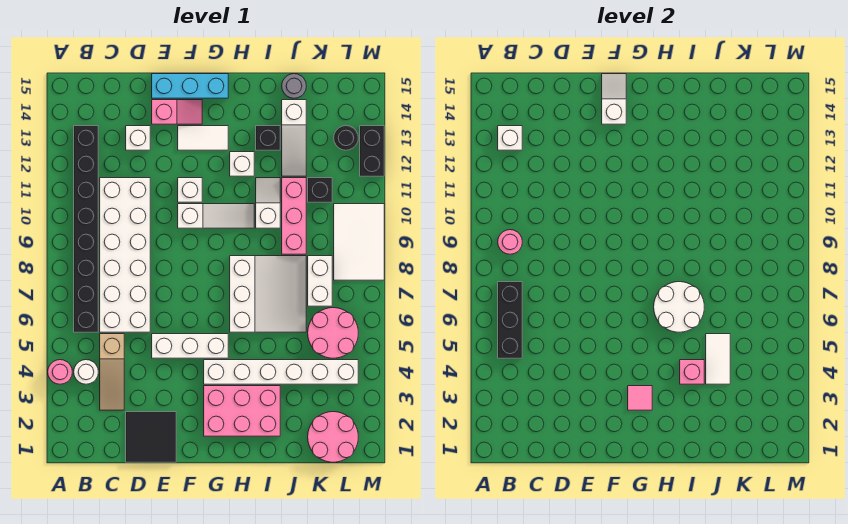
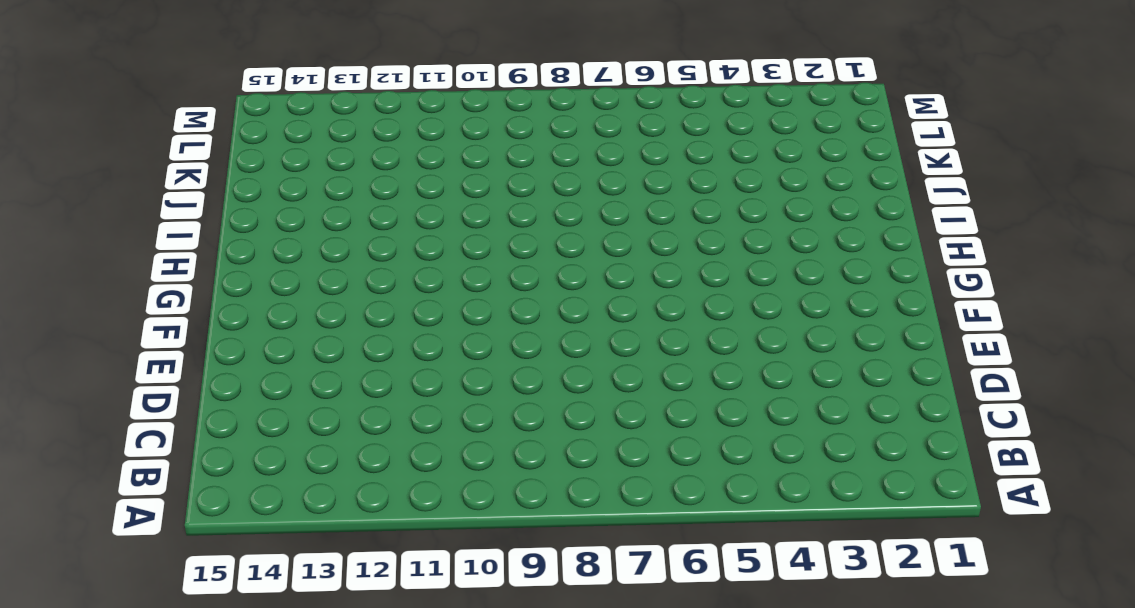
none -> pink 1x1 round brick [48,360,72,384]
none -> white 1x1 round brick [74,360,98,384]
none -> black 1x8 brick [74,126,98,332]
none -> tan 1x3 slope [100,334,124,410]

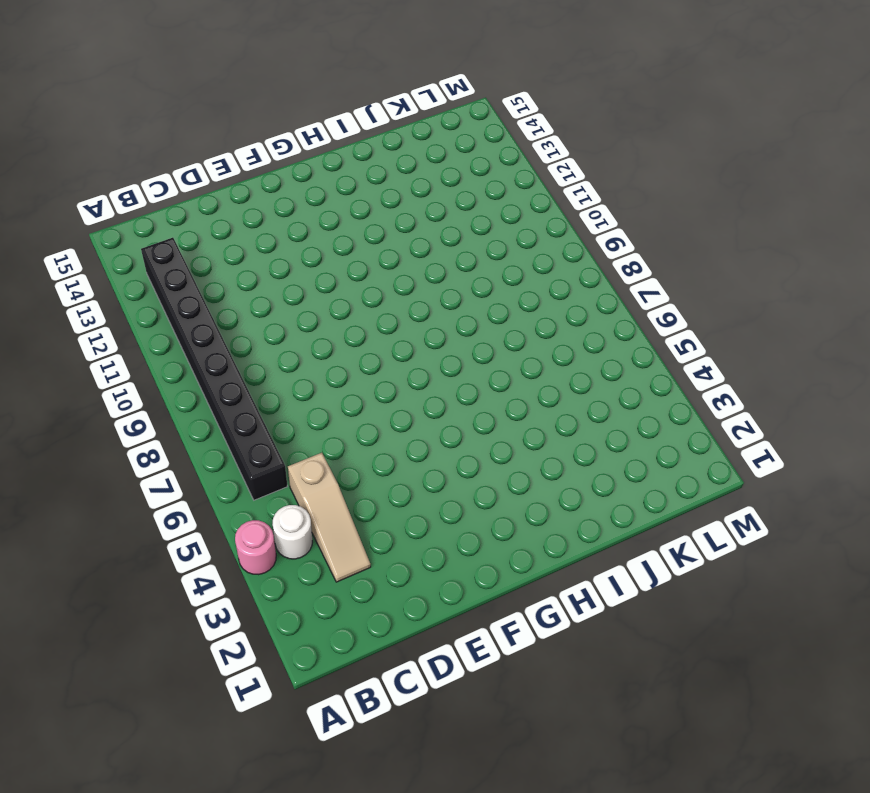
none -> white 2x6 brick [100,178,150,332]
none -> black 2x2 tile [126,412,176,462]
none -> white 1x1 brick [126,126,150,150]
none -> white 1x3 brick [152,334,228,358]

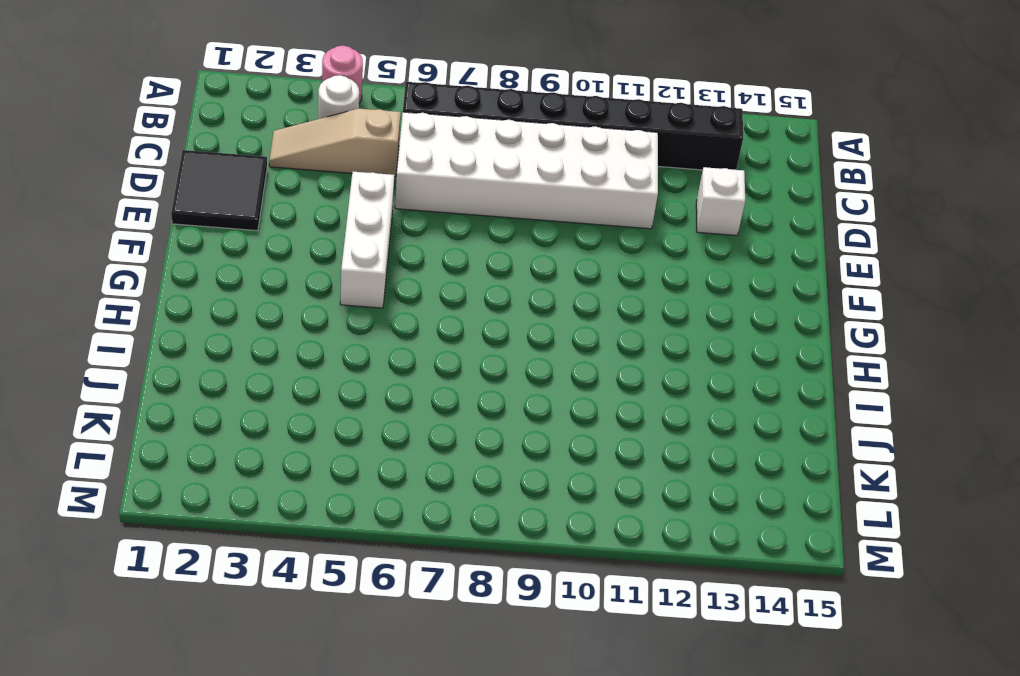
none -> pink 1x2 slope [152,100,202,124]
none -> cyan 1x3 brick [152,74,228,98]
none -> white 1x3 slope [178,204,254,228]
none -> white 1x1 brick [178,178,202,202]

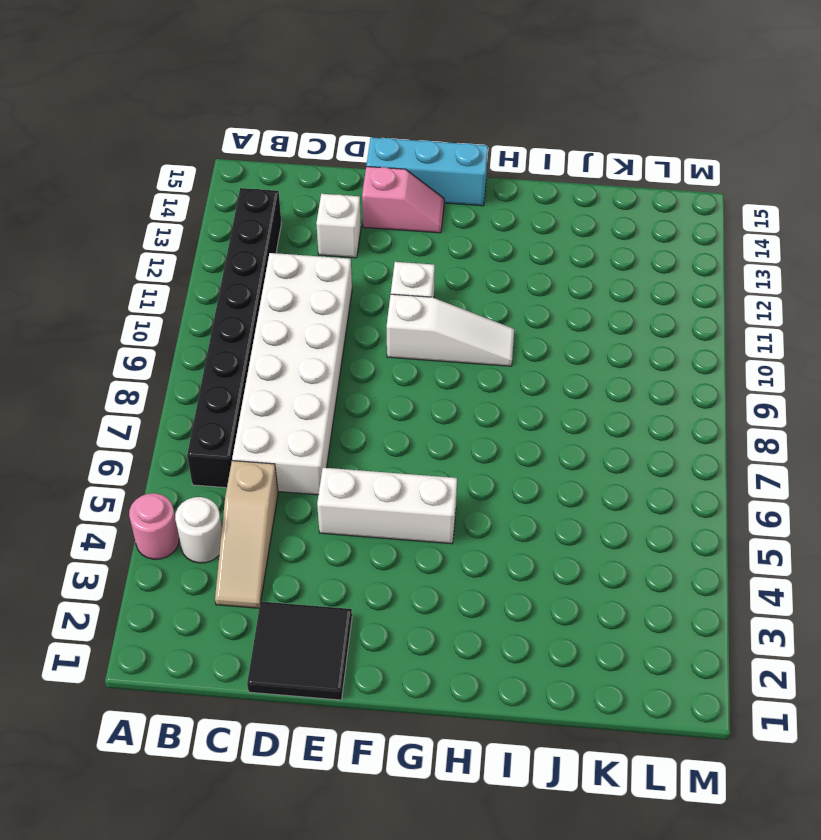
none -> white 1x2 tile [178,126,228,150]
none -> pink 2x3 brick [204,386,280,436]
none -> white 1x6 brick [204,360,358,384]
none -> white 3x3 slope [230,256,306,332]

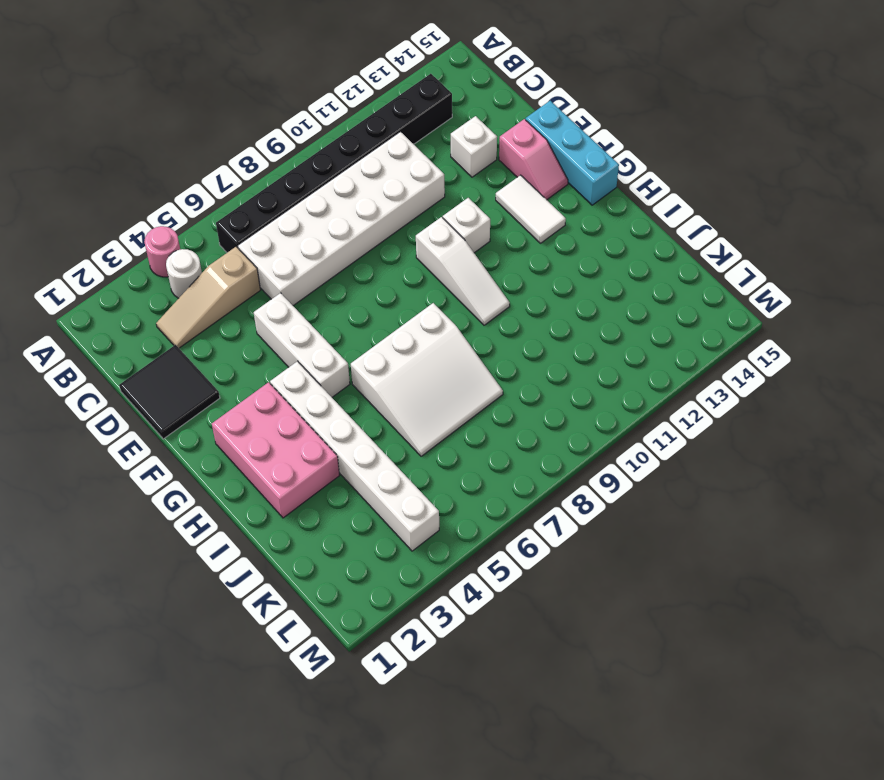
none -> white 1x1 brick [230,152,254,176]
none -> white 1x2 slope [256,178,280,228]
none -> black 1x1 brick [256,126,280,150]
none -> pink 1x3 brick [282,178,306,254]

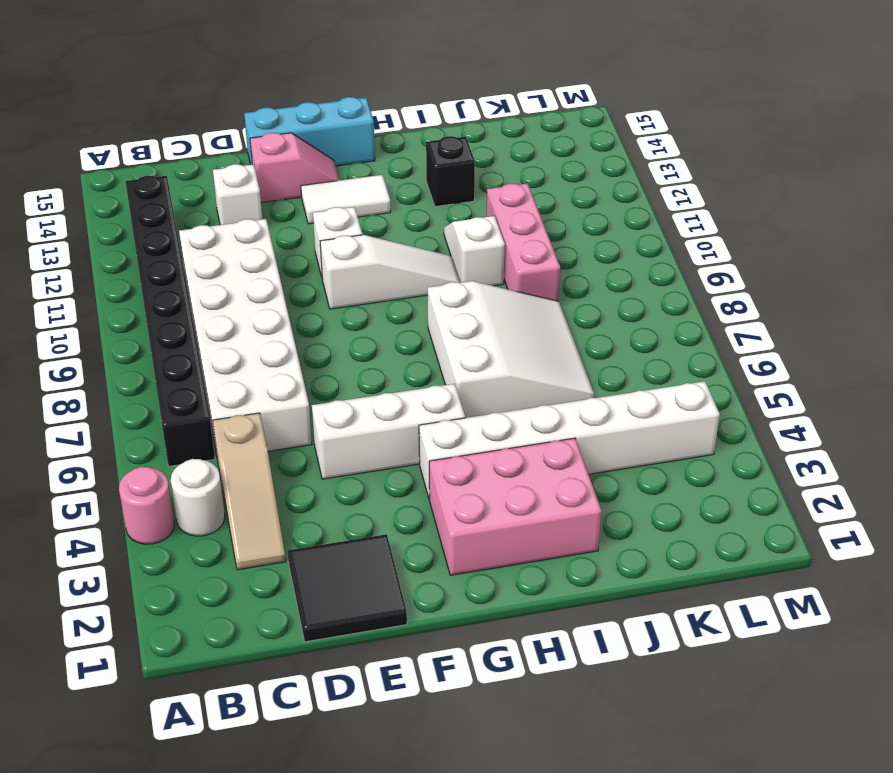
none -> white 1x1 brick [230,152,254,176]
none -> white 1x3 slope [282,100,306,176]
none -> grey 1x1 round brick [282,74,306,98]
none -> pink 2x2 round brick [308,412,358,462]

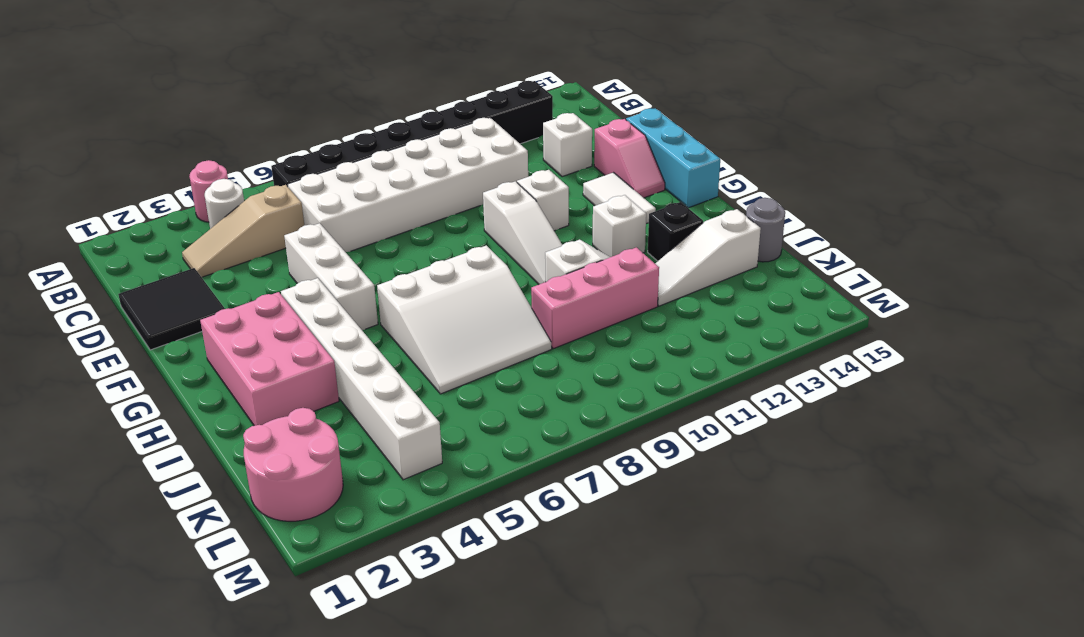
none -> pink 2x2 round brick [308,308,358,358]
none -> white 1x2 brick [308,256,332,306]
none -> black 1x1 brick [308,178,332,202]
none -> white 2x3 tile [334,204,384,280]

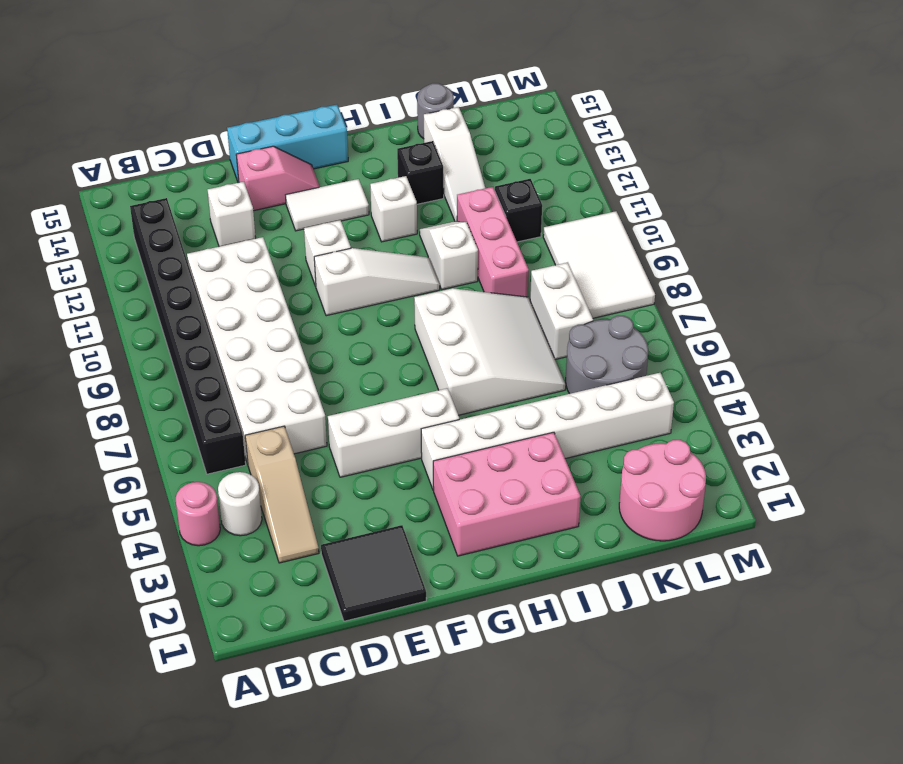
grey 2x2 round brick [566,316,648,394] -> pink 2x2 round brick [308,308,358,358]
none -> black 1x1 round brick [334,126,358,150]
none -> black 1x2 brick [360,126,384,176]
none -> black 1x3 brick [498,282,522,358]
none -> pink 1x1 round brick [498,230,522,254]

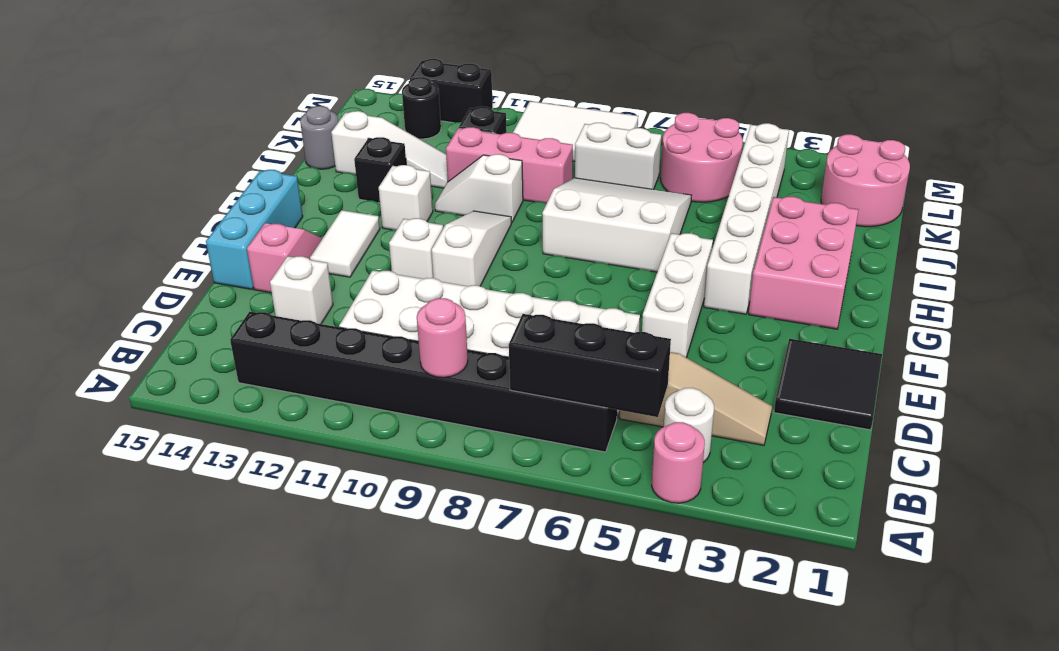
none -> white 1x1 brick [498,126,522,150]
none -> white 1x2 slope [602,74,626,124]
none -> pink 1x1 tile [628,386,652,410]
none -> white 2x2 round brick [654,282,704,332]

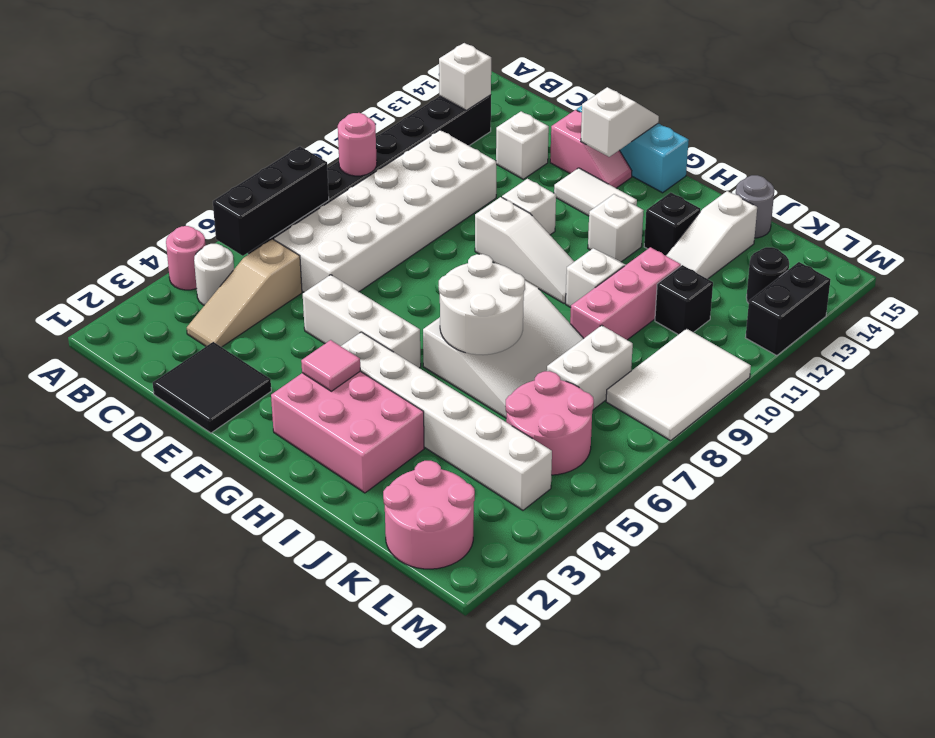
none -> pink 1x1 brick [680,360,704,384]
none -> white 1x2 tile [706,334,730,384]

